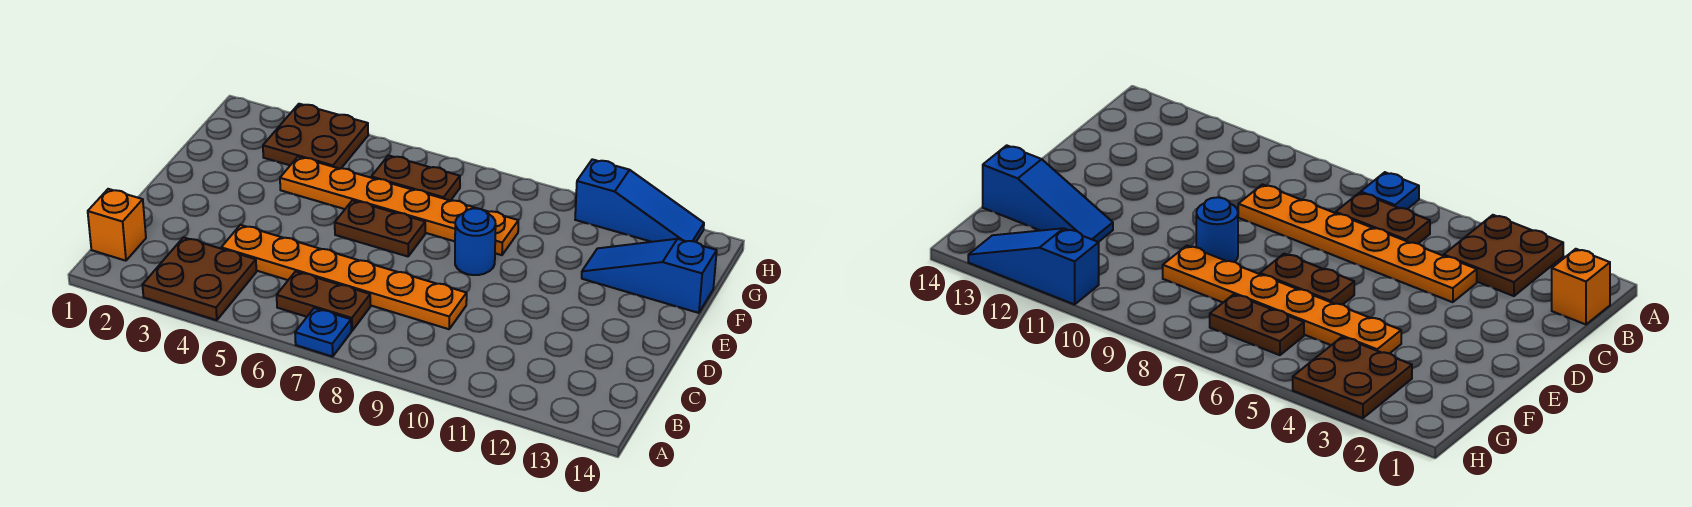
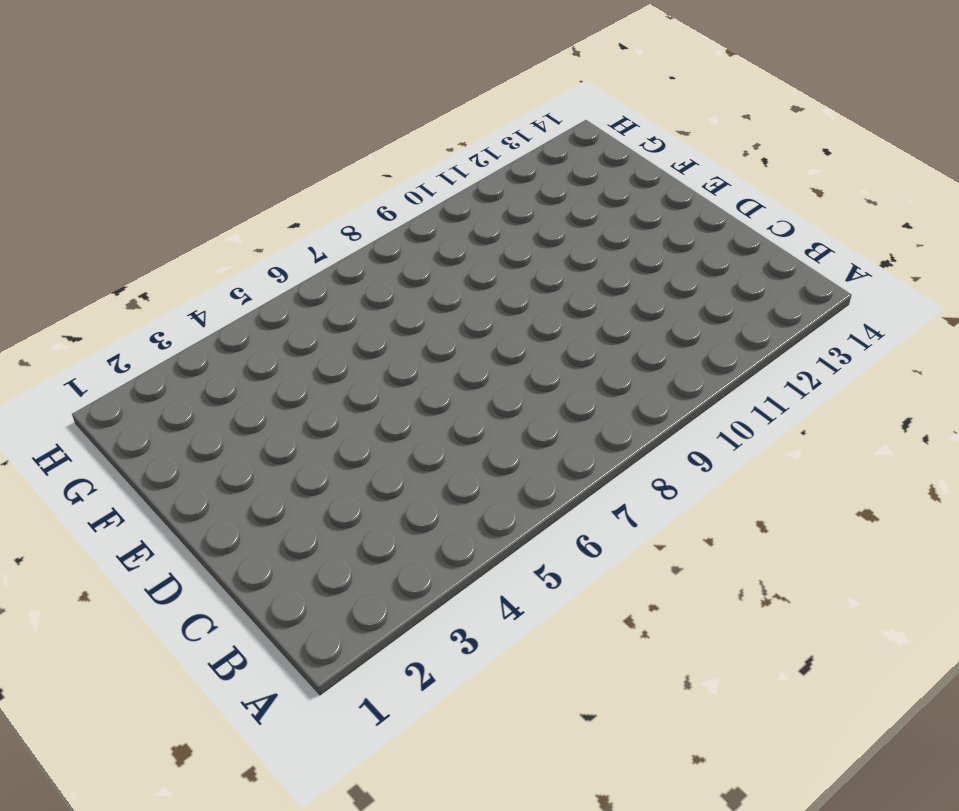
none -> brown 2x2 plate [143,237,256,320]
none -> blue 1x1 plate [295,308,351,357]
none -> orange 1x1 brick [88,189,146,261]

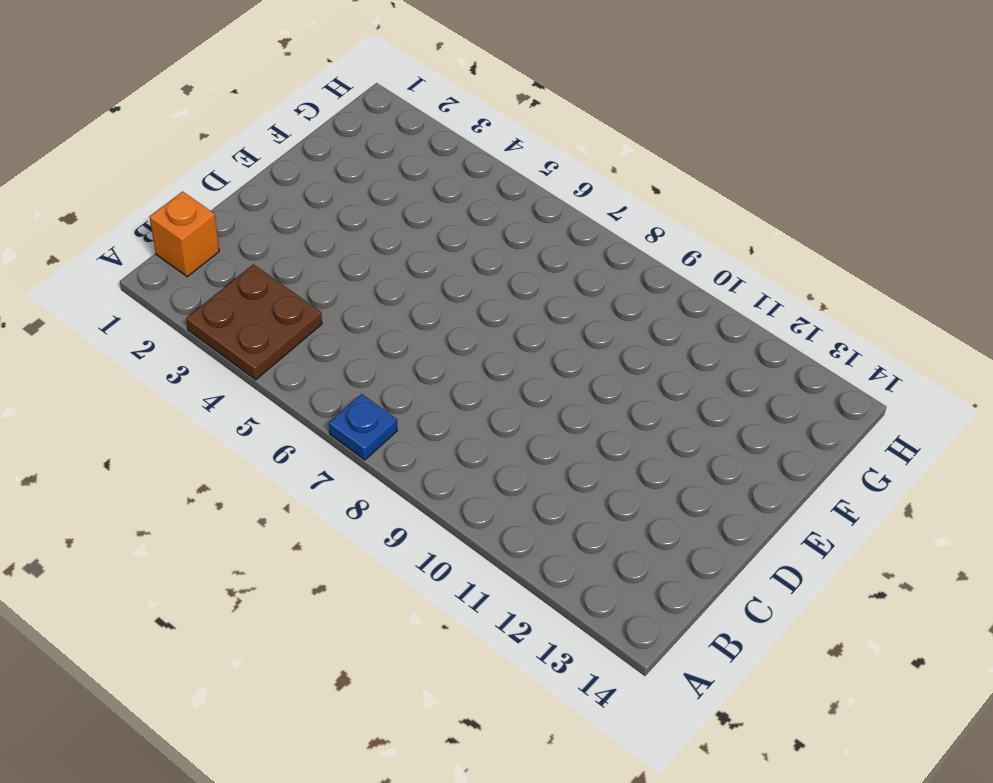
none -> brown 1x2 plate [277,271,370,331]
none -> orange 1x6 plate [221,225,467,329]
none -> brown 1x2 plate [335,200,425,256]

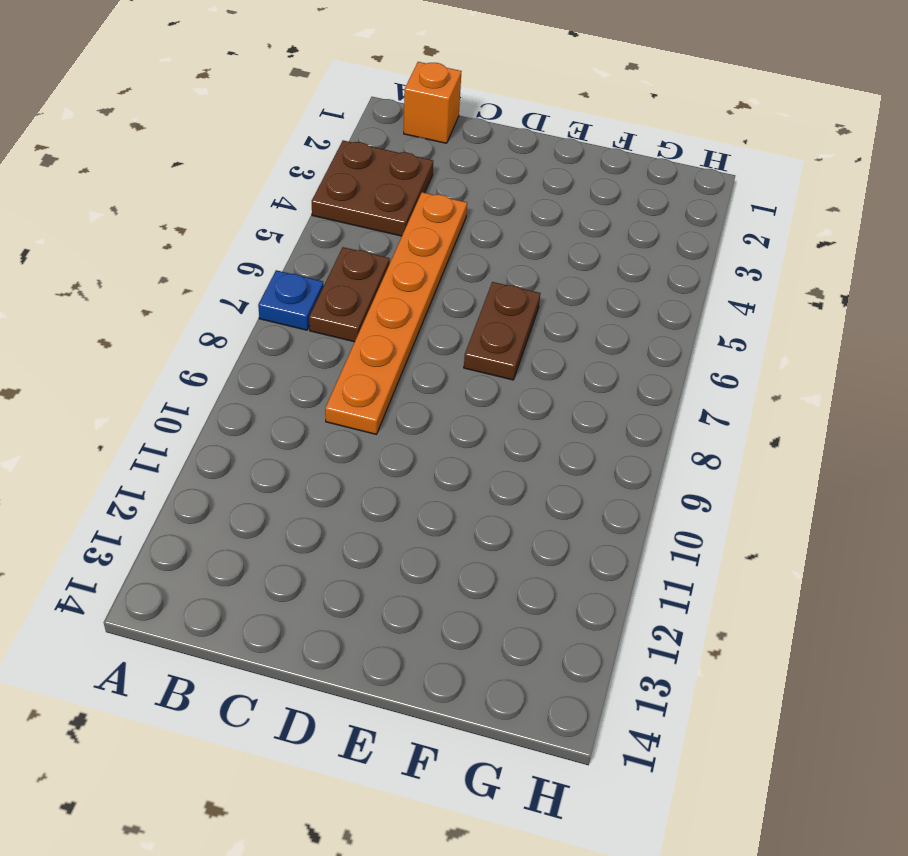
none -> blue 1x1 round brick [455,208,496,275]
none -> orange 1x6 plate [280,157,518,255]
none -> blue 1x3 slope [582,239,717,313]

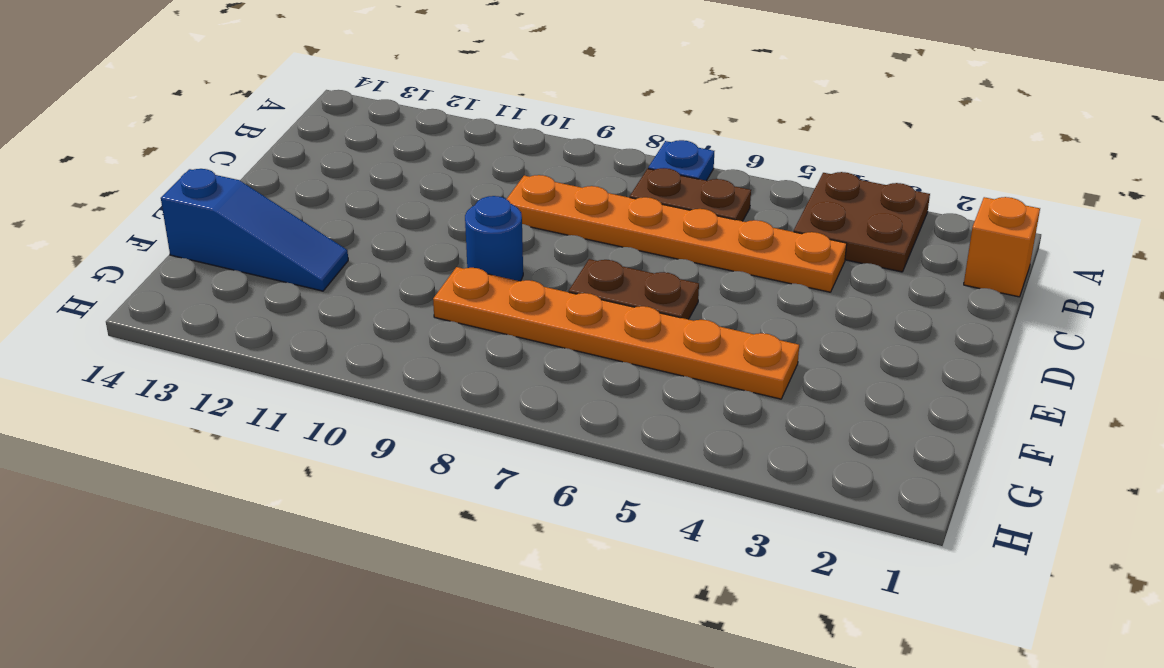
none -> brown 2x2 plate [263,104,368,169]
none -> brown 1x2 plate [371,155,460,201]
none -> blue 1x3 slope [575,159,704,242]

